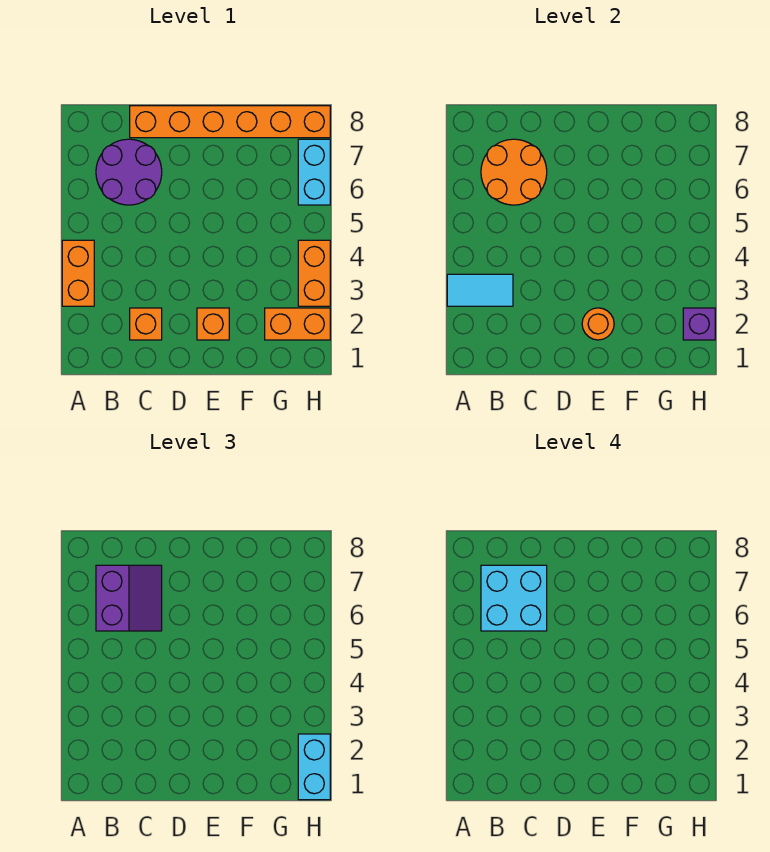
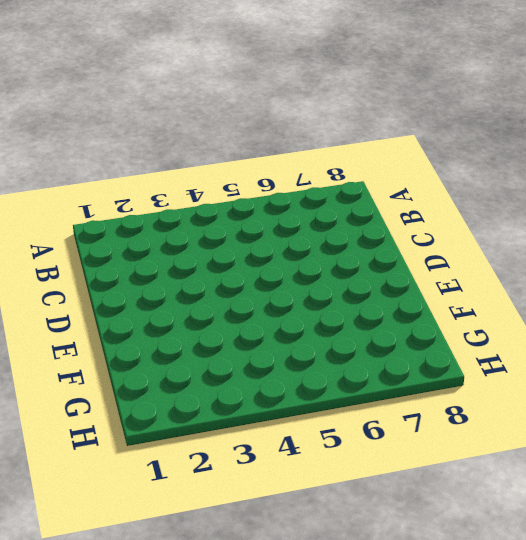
none -> orange 1x2 brick [62,240,94,306]
none -> purple 2x2 round brick [96,139,162,205]
none -> orange 1x1 brick [130,308,162,340]

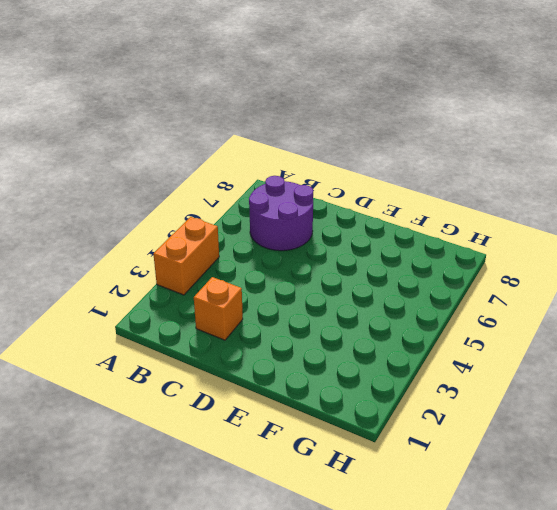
none -> orange 1x6 brick [130,106,330,138]
none -> orange 1x1 brick [197,308,229,340]
none -> orange 1x2 brick [265,308,330,340]

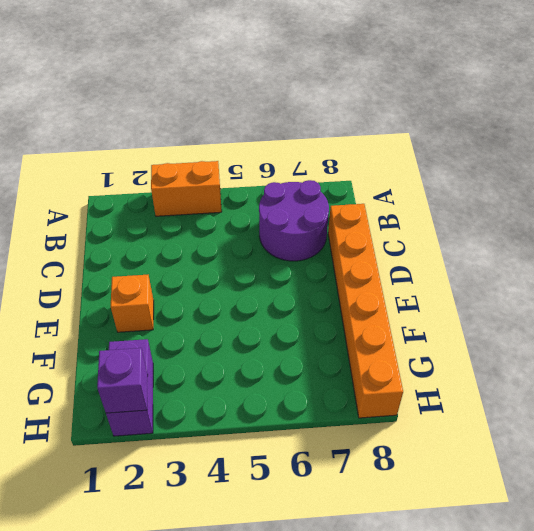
purple 1x2 brick [106,339,153,436] -> orange 1x2 brick [265,308,330,340]
none -> orange 1x1 brick [130,308,162,340]
none -> orange 1x2 brick [298,240,330,306]
none -> cyan 1x2 brick [298,139,330,205]

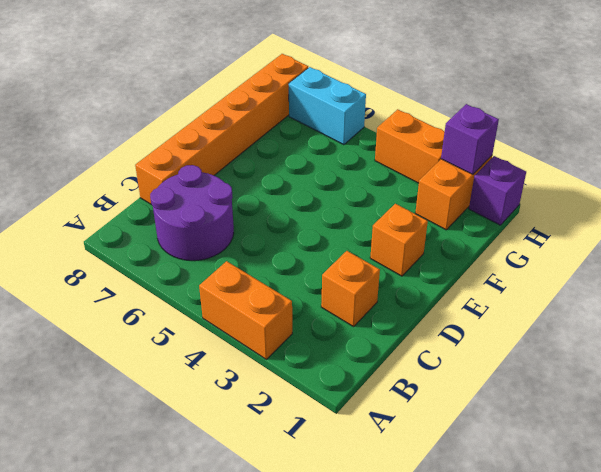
purple 1x1 brick [469,156,526,225] -> none
none -> cyan 1x2 tile [447,274,513,306]
none -> orange 2x2 round brick [481,139,547,205]
none -> orange 1x1 round brick [582,308,614,340]

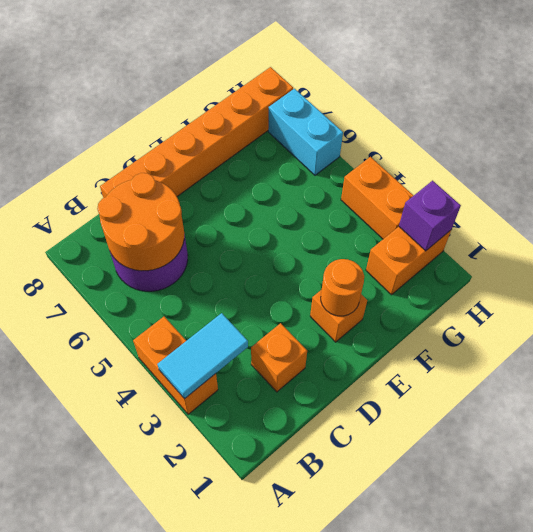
none -> purple 2x2 slope [96,565,162,631]
none -> cyan 1x2 brick [298,734,330,800]
none -> cyan 2x2 brick [481,565,547,631]

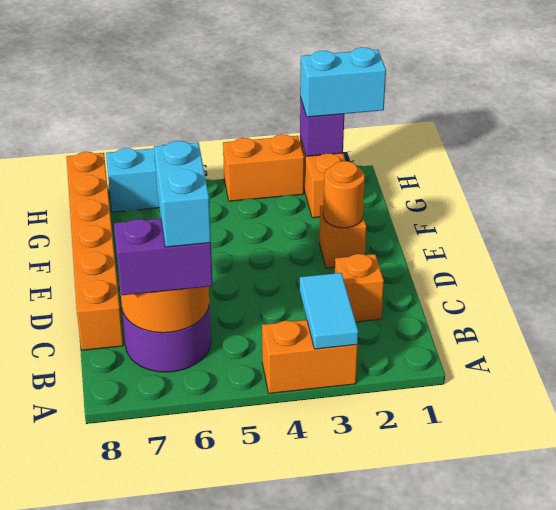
cyan 1x2 brick [154,141,211,247] -> cyan 2x2 brick [481,565,547,631]

